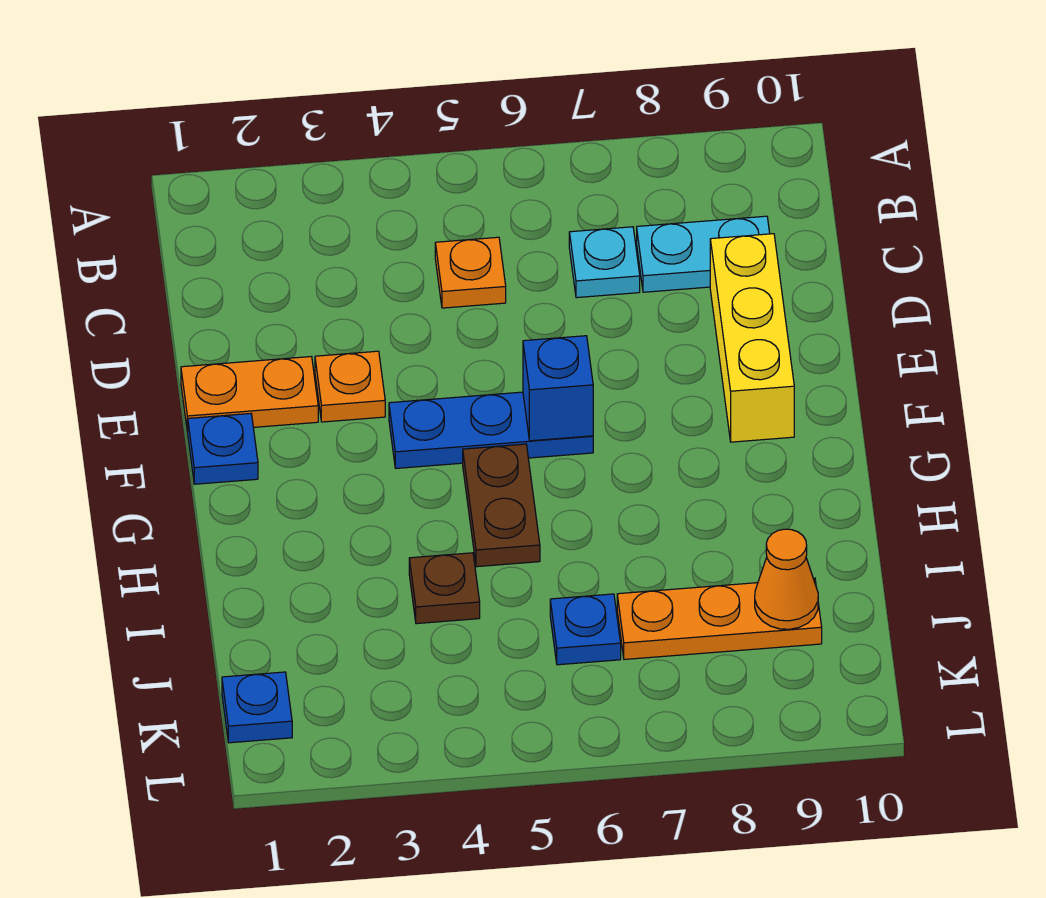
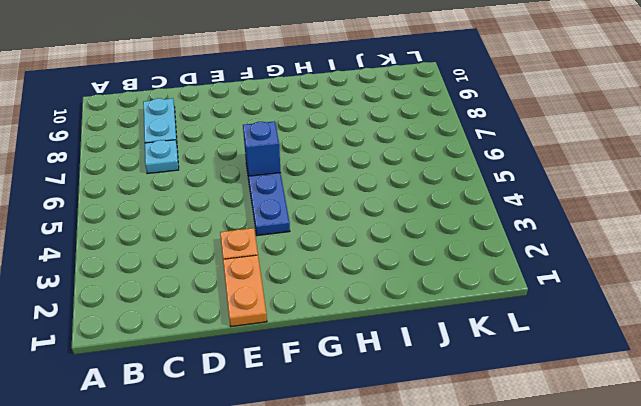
none -> orange 1x1 plate [435,237,506,308]
none -> yellow 1x3 brick [710,234,794,442]
none -> blue 1x1 plate [188,414,258,484]

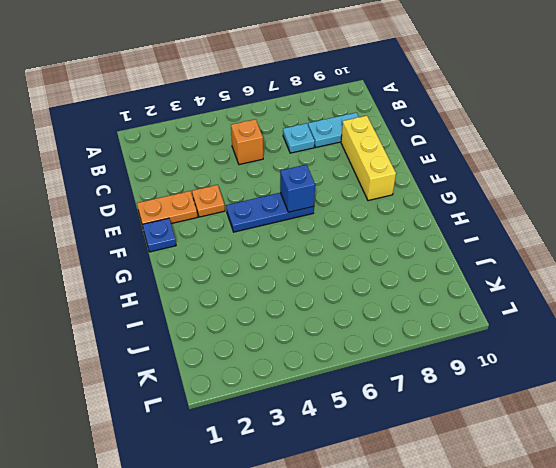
orange 1x1 brick [231,119,263,165] -> orange 1x1 plate [435,237,506,308]
none -> brown 1x2 plate [463,444,540,567]
none -> brown 1x1 plate [409,553,480,624]
none -> blue 1x1 plate [550,594,621,665]

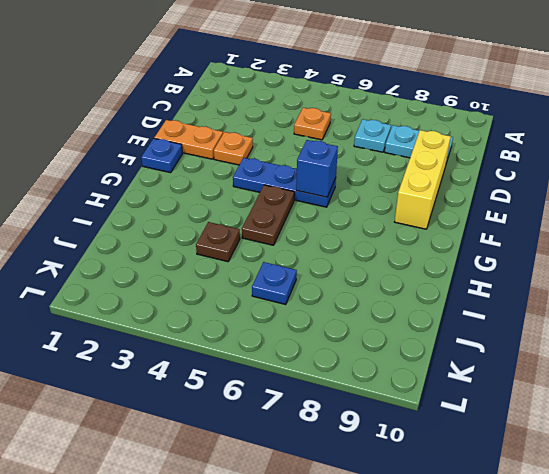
none -> orange 1x3 plate [617,578,822,659]
none -> blue 1x1 plate [222,672,292,743]
none -> orange 1x1 cone [755,529,818,629]

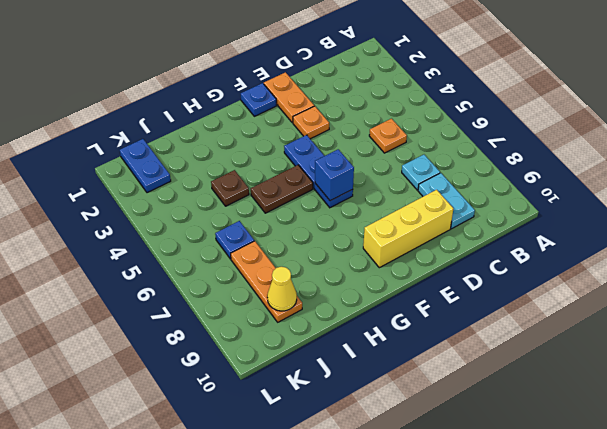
yellow 1x1 cone [267,267,297,311] -> orange 1x1 cone [755,529,818,629]
blue 1x2 plate [120,139,171,193] -> blue 1x1 plate [222,672,292,743]

